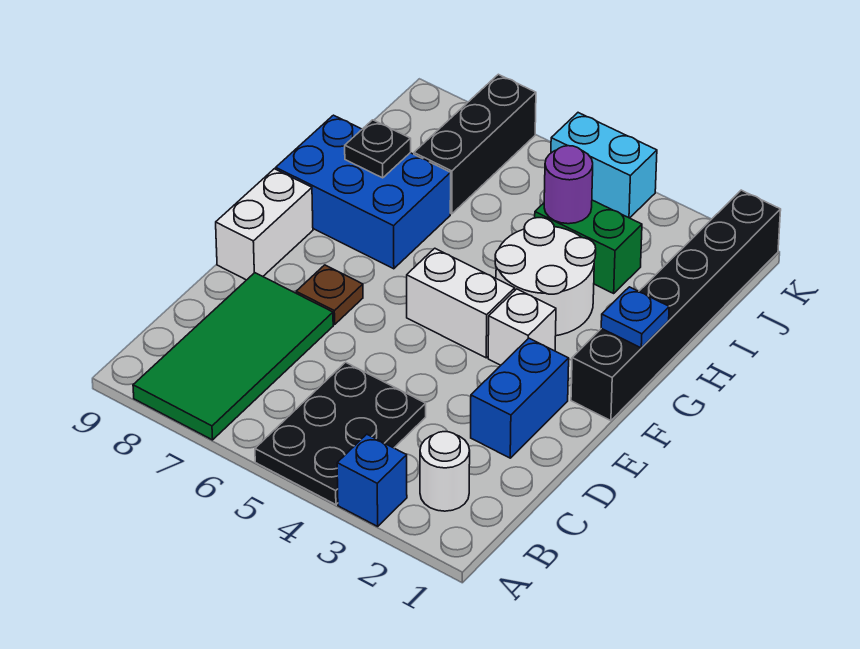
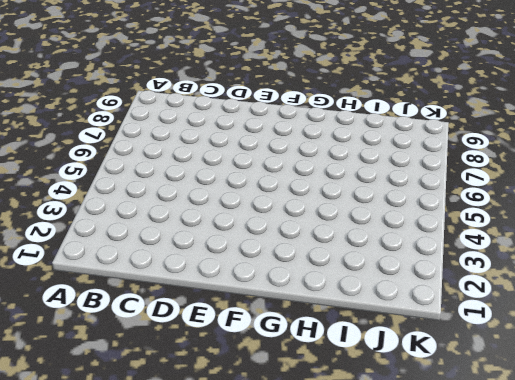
none -> blue 1x1 brick [337,434,407,526]
none -> black 2x3 plate [255,362,426,505]
none -> green 2x4 tile [133,273,333,440]

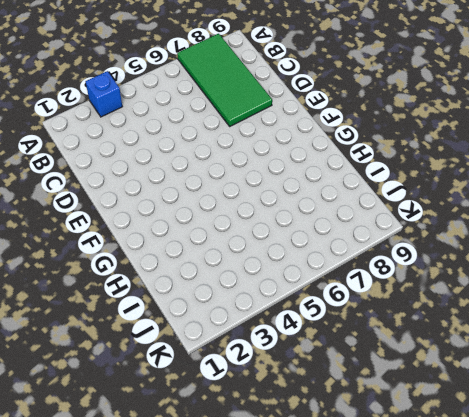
none -> black 2x3 plate [255,362,426,505]
none -> white 1x1 round brick [420,432,470,511]
none -> blue 1x2 brick [471,338,569,458]

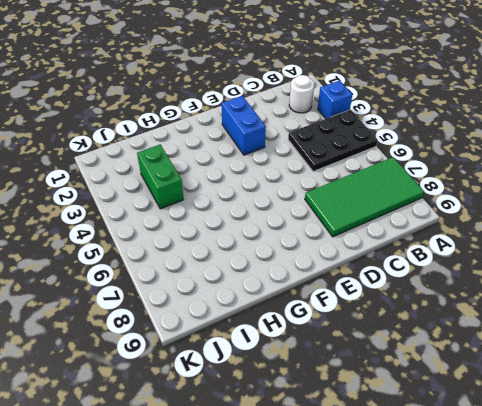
blue 1x2 brick [222,96,266,155] -> blue 1x2 brick turned to [471,338,569,458]
none -> brown 1x1 plate [296,265,363,325]
none -> white 1x2 brick [216,169,313,280]
none -> black 1x6 brick [571,190,781,421]

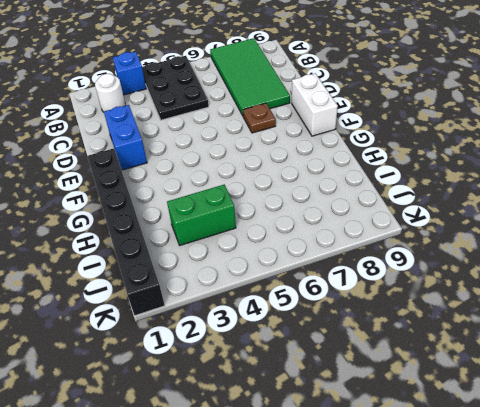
none -> white 1x1 brick [488,289,556,365]
none -> white 1x2 brick [407,248,515,358]
none -> white 2x2 round brick [495,218,596,336]

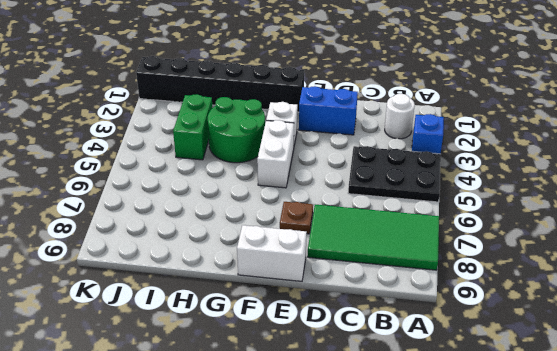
green 2x2 round brick [208,97,265,163] -> white 2x2 round brick [495,218,596,336]
none -> blue 2x3 brick [276,115,451,269]
none -> black 1x3 brick [414,74,536,214]
none -> cyan 1x2 brick [551,113,657,218]

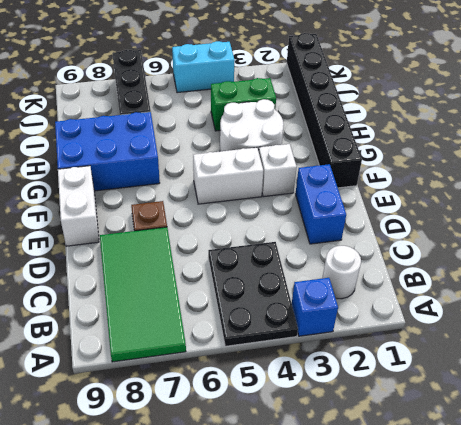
none -> blue 1x1 plate [601,287,669,348]
none -> black 1x1 plate [345,120,411,178]
none -> purple 1x1 round brick [544,146,593,224]

